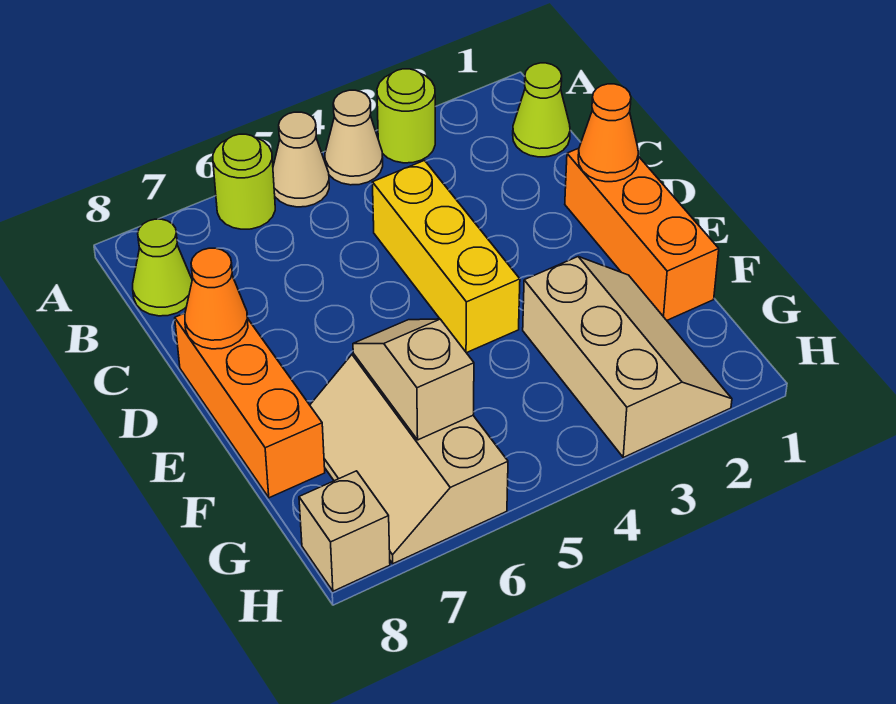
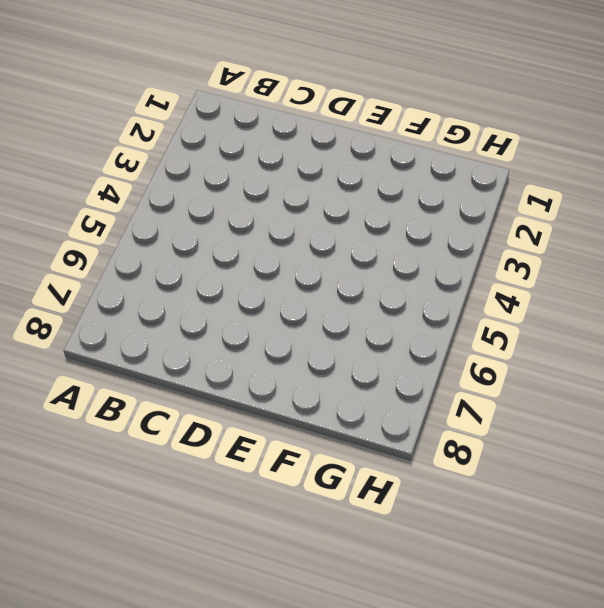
none -> lime 1x1 round brick [377,69,435,163]
none -> tan 1x1 cone [325,90,383,185]
none -> tan 1x1 cone [273,112,329,207]

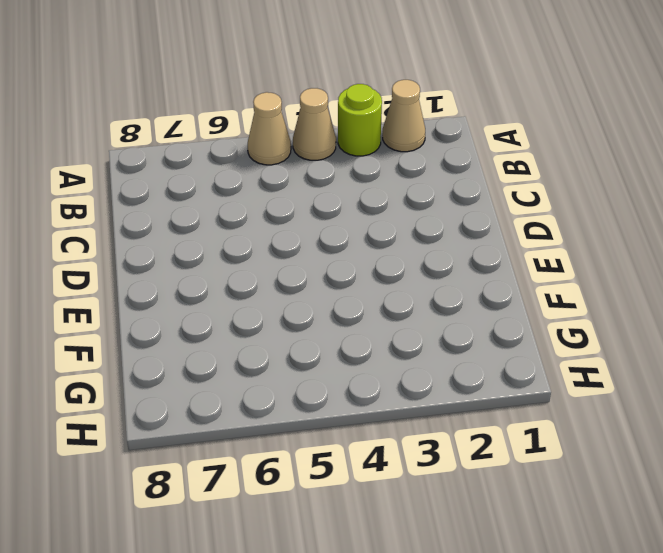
tan 1x1 cone [383,80,425,152] -> none
none -> lime 1x1 round brick [213,134,275,229]
none -> lime 1x1 cone [513,63,570,157]
none -> lime 1x1 cone [133,219,192,316]

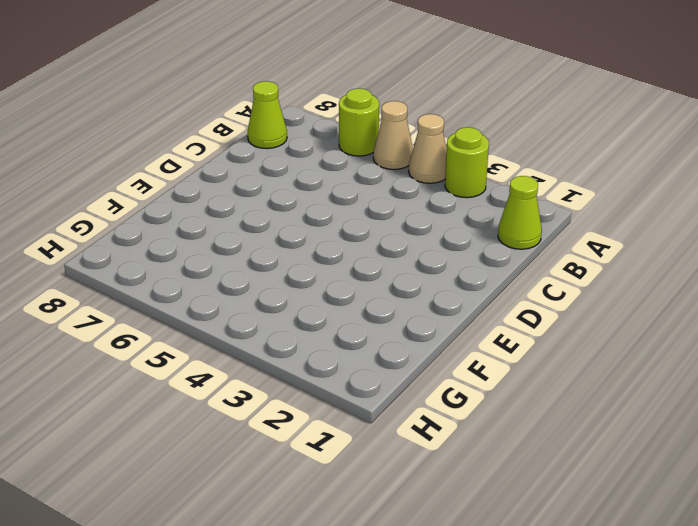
none -> yellow 1x3 brick [372,161,520,353]
none -> orange 1x3 brick [565,148,719,320]
none -> orange 1x3 brick [175,313,325,498]

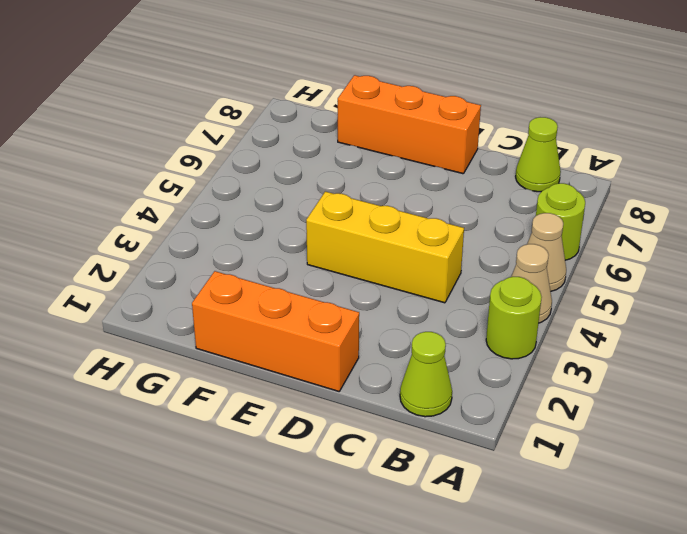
none -> tan 2x3 slope [523,257,732,457]
none -> tan 2x3 slope [310,354,508,564]
none -> tan 1x1 brick [299,471,390,591]

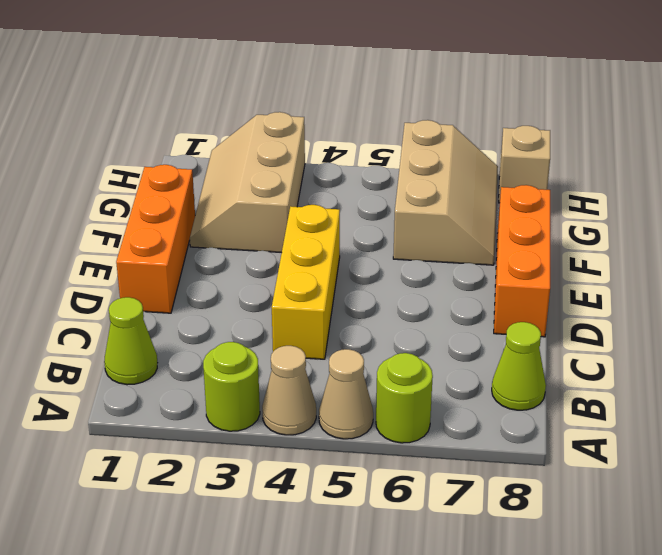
none -> orange 1x1 cone [578,84,639,182]
none -> orange 1x1 cone [185,248,248,349]
none -> tan 1x2 slope [353,319,474,440]

